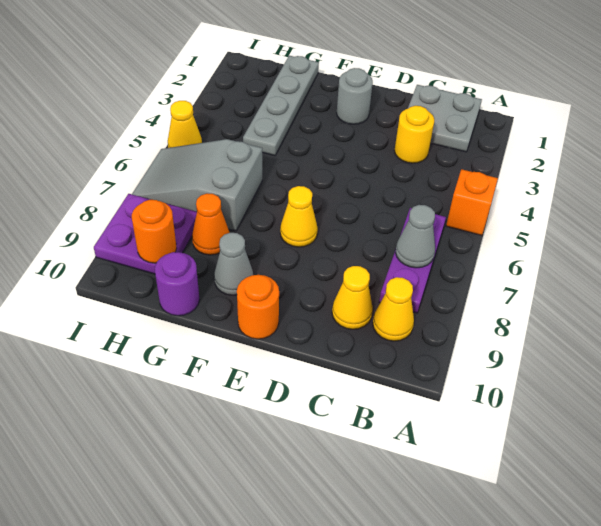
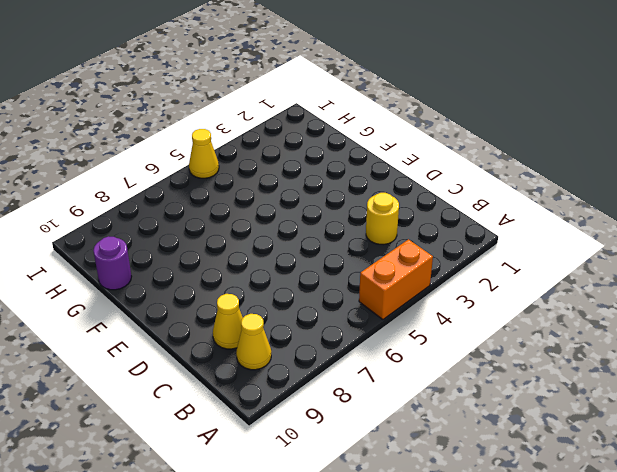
orange 1x2 brick [359,239,433,319] -> orange 1x1 brick [446,169,498,235]
none -> grey 2x2 plate [408,85,482,152]
none -> purple 1x3 plate [379,208,446,313]
none -> grey 1x1 round brick [337,68,373,124]

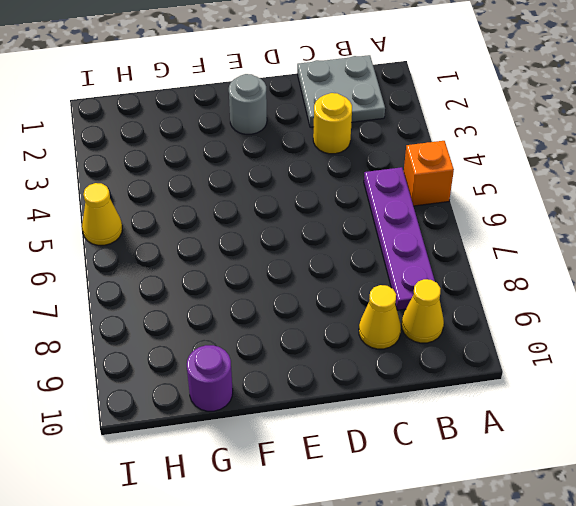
purple 1x4 plate [364,167,435,310] -> purple 1x3 plate [379,208,446,313]
none -> yellow 1x1 cone [280,186,318,247]
none -> orange 1x1 round brick [237,275,279,339]
none -> grey 1x1 cone [214,233,253,295]

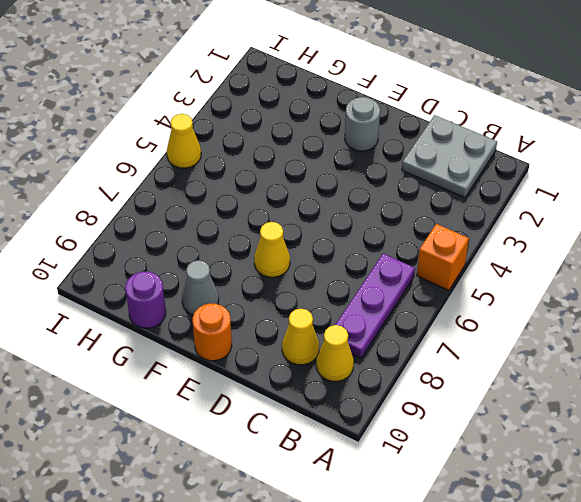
none -> yellow 1x1 round brick [394,106,434,163]
none -> grey 1x4 plate [243,56,319,156]
none -> grey 2x3 slope [132,139,262,231]

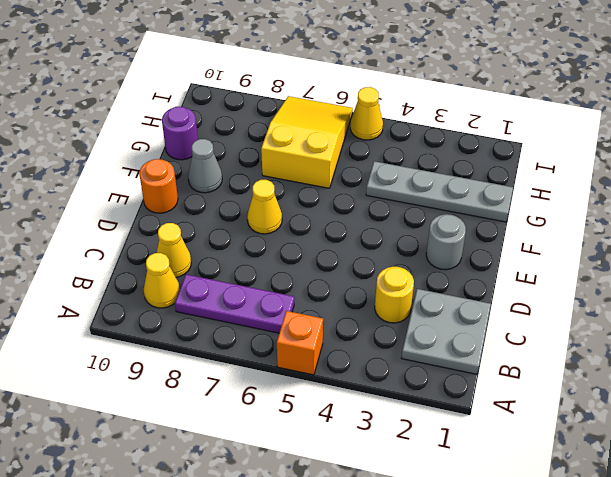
yellow 2x3 slope [261,96,353,188] -> grey 2x3 slope [132,139,262,231]
none -> orange 1x1 cone [192,193,229,255]
none -> purple 2x2 plate [94,194,197,274]
none -> grey 1x1 cone [396,205,435,268]

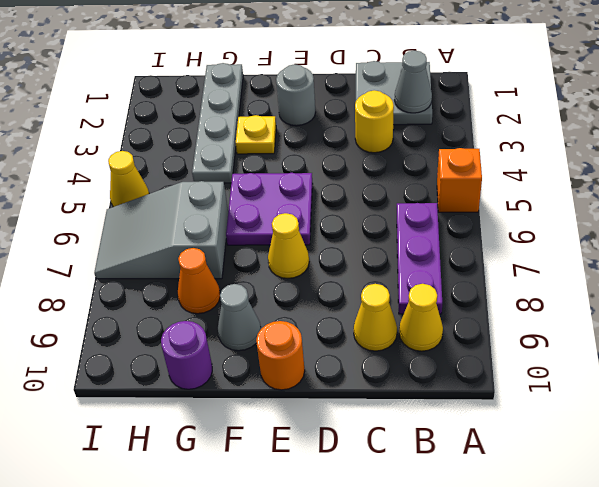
grey 1x1 cone [395,51,432,113] -> grey 1x1 cone moved to [396,205,435,268]
purple 2x2 plate [226,173,313,245] -> purple 2x2 plate moved to [94,194,197,274]
yellow 1x1 plate [236,115,276,154] -> none
none -> orange 1x1 round brick [132,200,177,263]

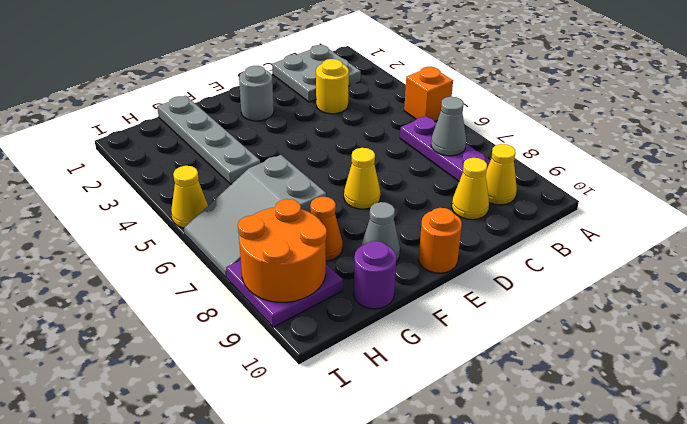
orange 2x2 round brick [238,199,327,302] -> orange 1x1 round brick [132,200,177,263]

